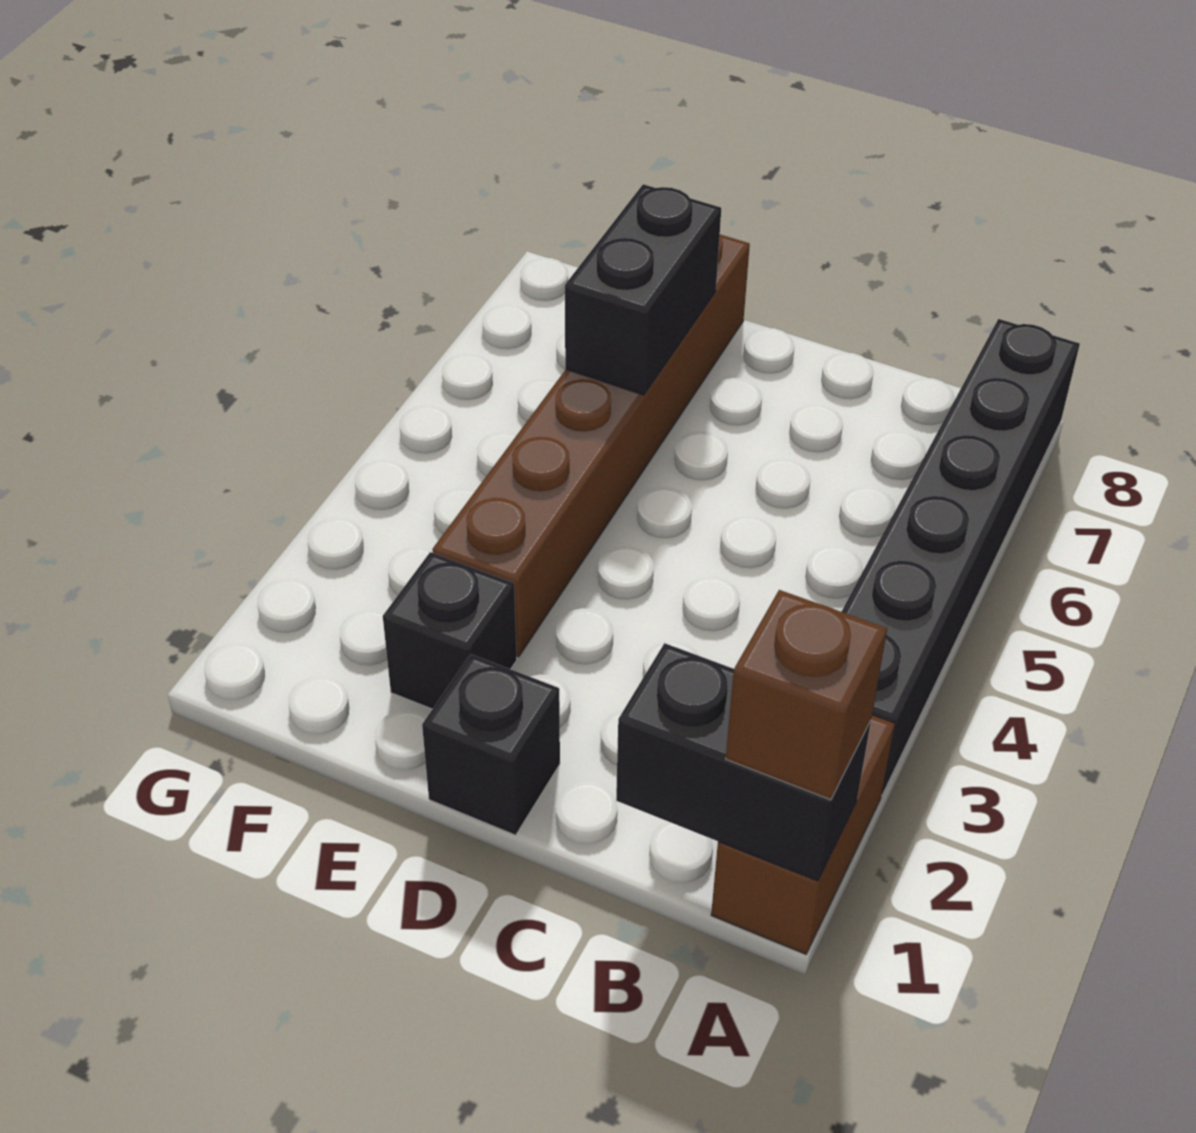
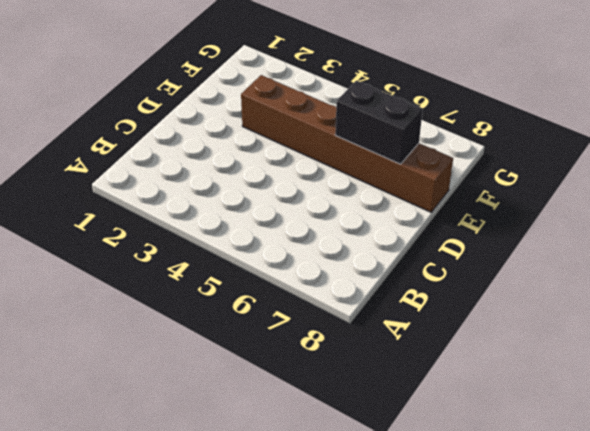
none -> brown 1x2 brick [711,716,895,954]
none -> black 1x6 brick [841,319,1080,795]

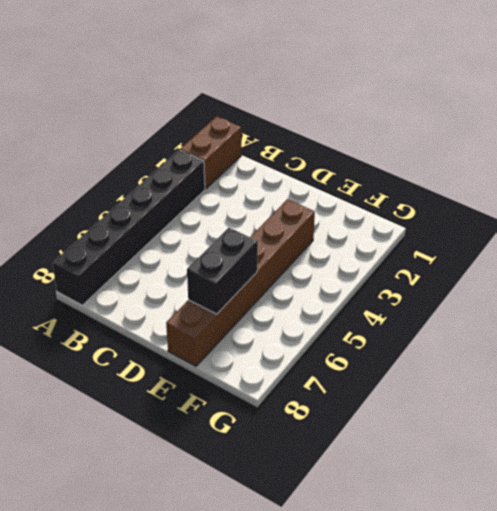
none -> black 1x1 brick [422,654,560,835]
none -> black 1x1 brick [383,552,517,709]

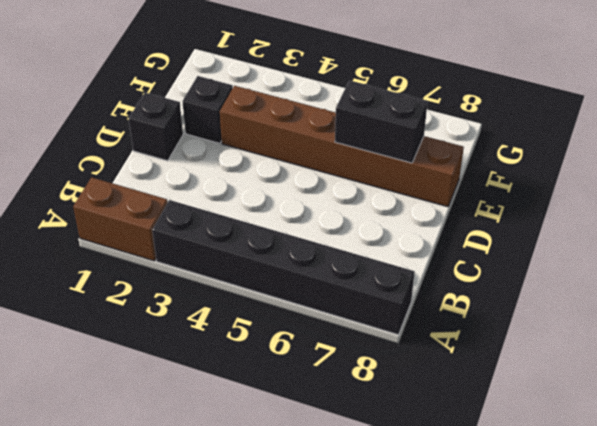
none -> black 1x2 brick [616,643,871,881]
none -> brown 1x1 brick [726,590,887,800]

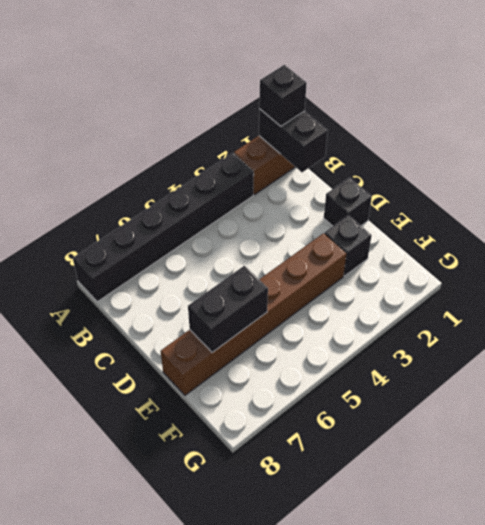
black 1x1 brick [259,65,307,126] -> brown 1x1 brick [726,590,887,800]

